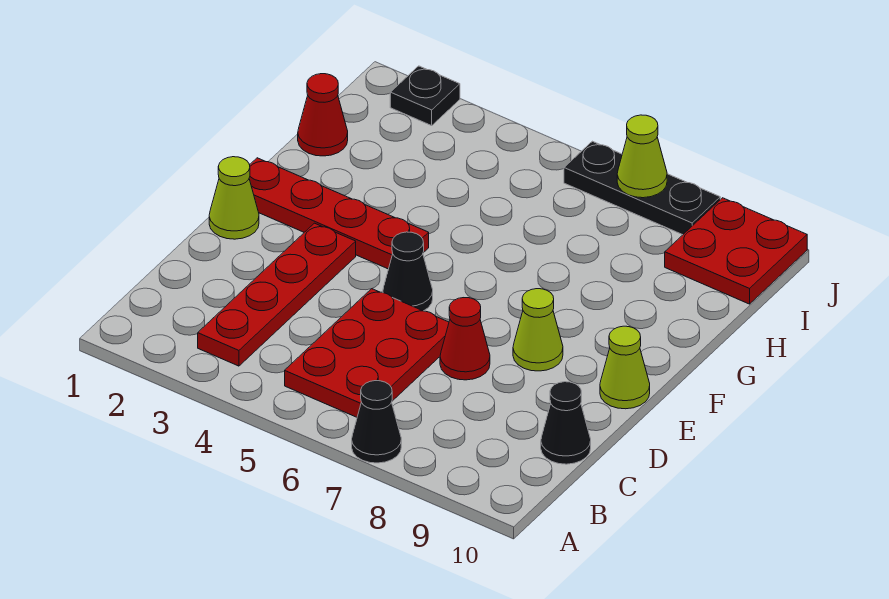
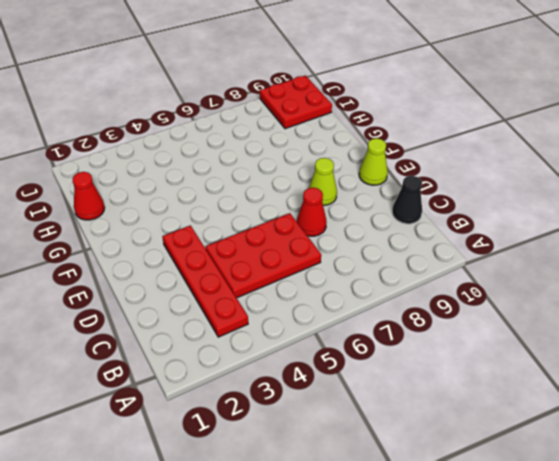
red 2x3 plate [206,213,321,298] -> red 2x3 plate turned to [285,289,449,417]
none -> black 1x1 cone [352,381,401,463]
none -> lime 1x1 cone [209,157,259,239]
none -> black 1x1 cone [383,232,433,311]

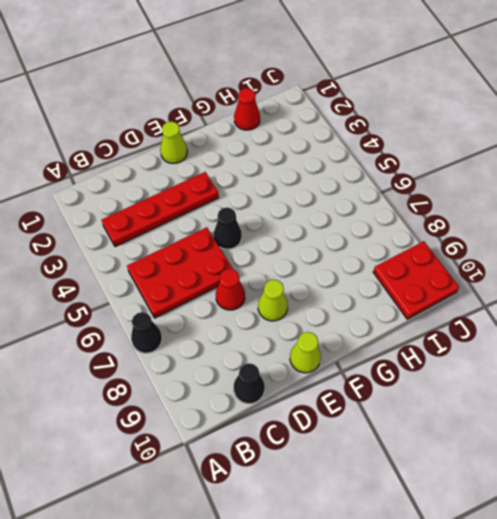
none -> red 1x4 plate [249,158,429,269]
none -> black 1x1 plate [390,66,460,126]
none -> black 1x3 plate [564,141,720,235]

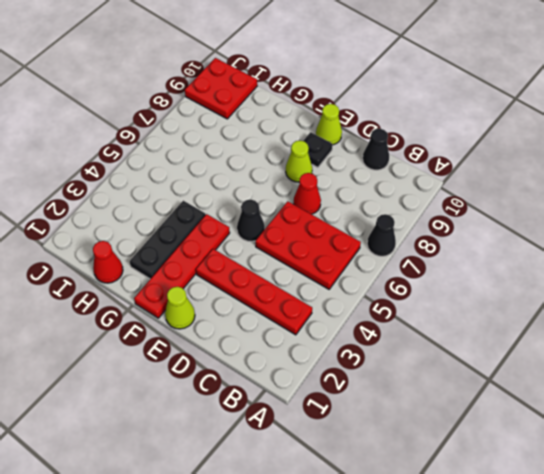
black 1x1 plate [303,132,333,167] -> black 1x1 plate moved to [390,66,460,126]
black 1x3 plate [129,201,206,279] -> black 1x3 plate moved to [564,141,720,235]
none -> lime 1x1 cone [617,115,667,198]

